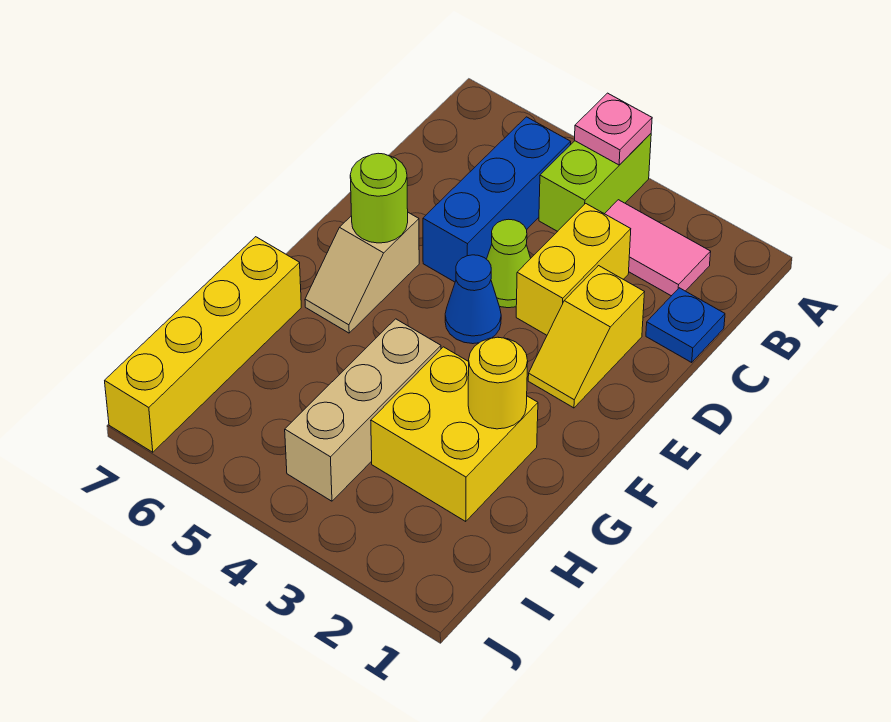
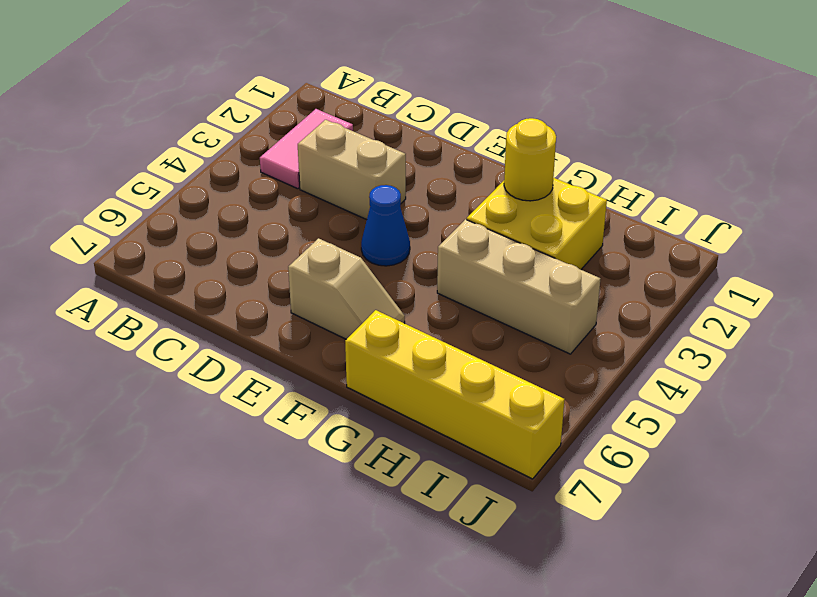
tan 1x2 brick [298,120,406,220] -> yellow 1x2 brick [516,203,631,335]
none -> lime 1x2 brick [539,134,651,231]
none -> blue 1x3 brick [423,117,571,282]
none -> blue 1x1 plate [646,288,725,362]

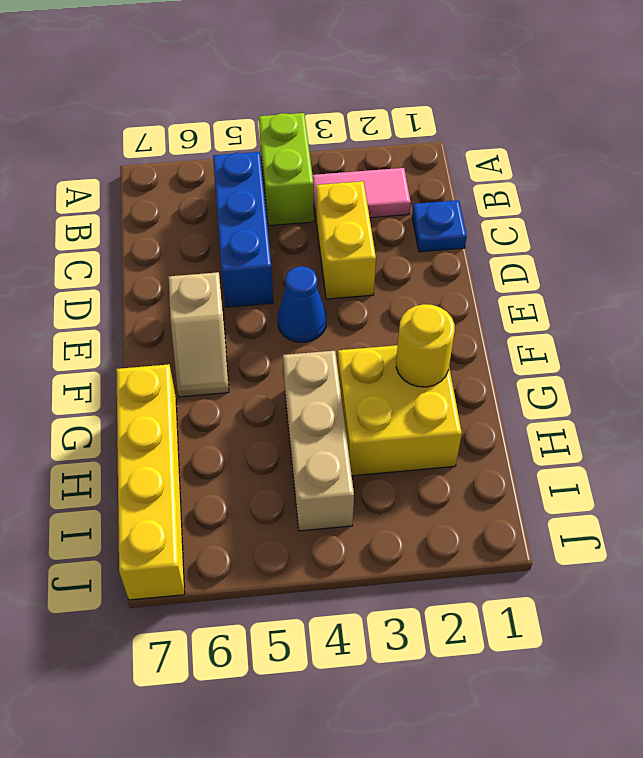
none -> yellow 1x2 slope [528,266,644,408]
none -> lime 1x1 cone [487,219,531,308]
none -> pink 1x1 plate [575,93,652,165]

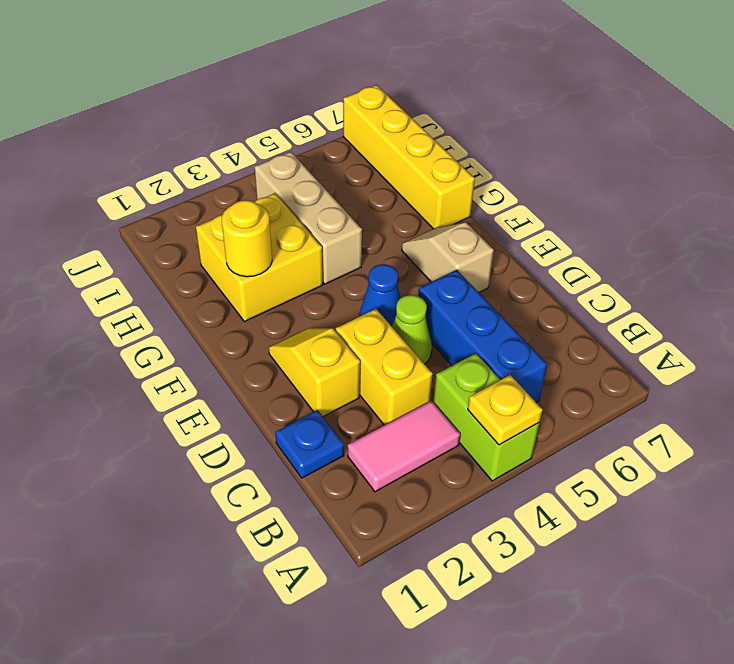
yellow 1x1 plate [468,375,543,445] -> pink 1x1 plate [575,93,652,165]
none -> lime 1x1 round brick [350,153,408,243]

